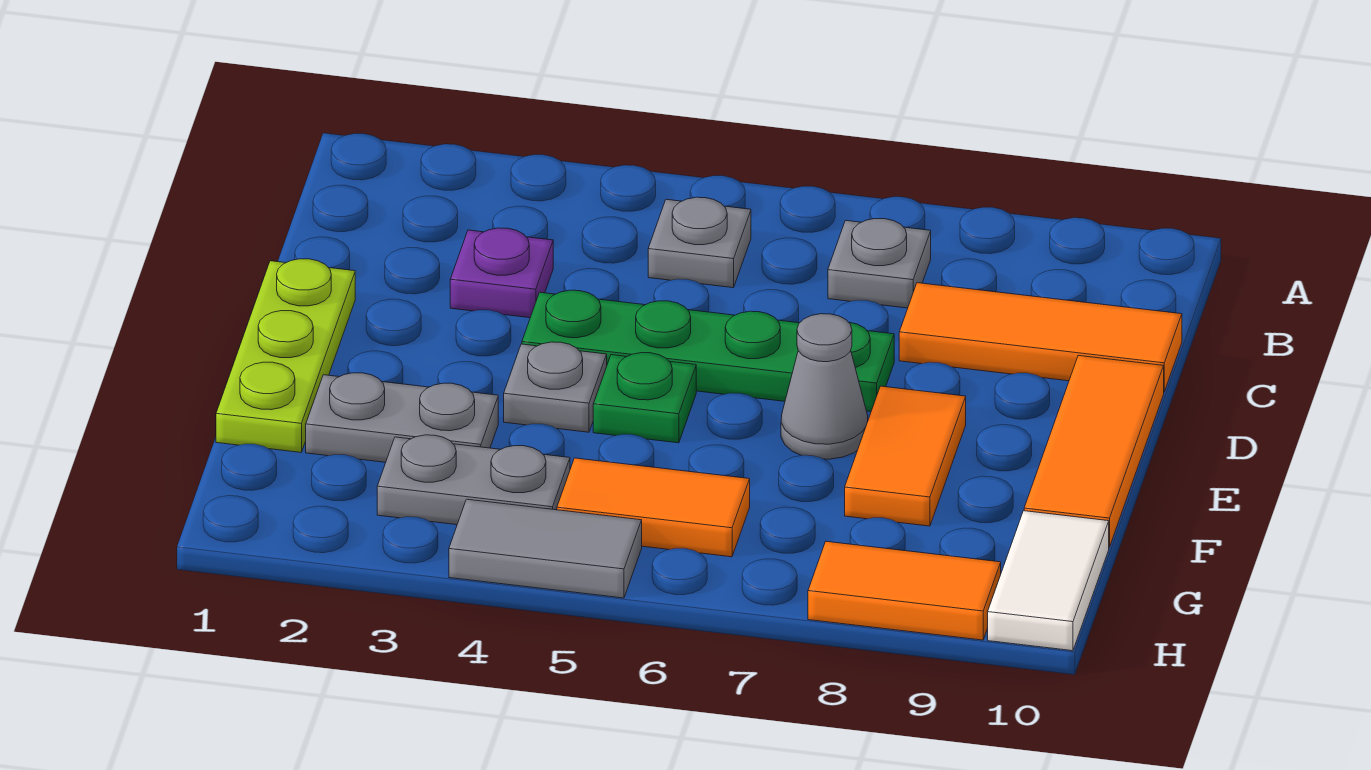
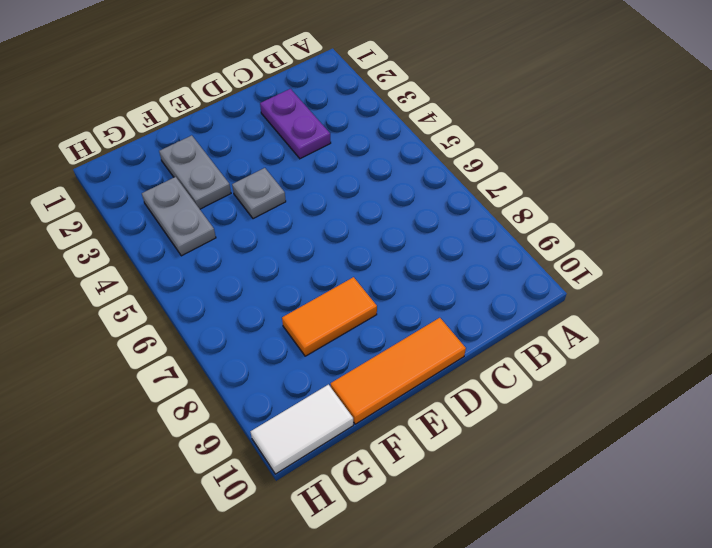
purple 1x2 plate [260,89,331,159] -> purple 1x1 plate [450,228,553,318]
none -> grey 1x1 plate [648,197,751,288]
none -> grey 1x1 plate [828,219,931,308]
none -> orange 1x3 tile [899,283,1182,392]

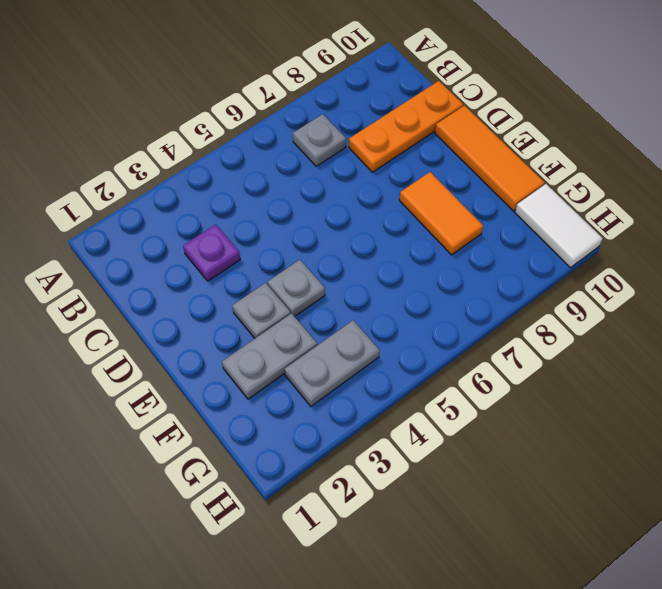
orange 1x3 plate [349,81,463,172] -> orange 1x3 tile [899,283,1182,392]
grey 1x1 plate [232,283,291,338] -> grey 1x1 plate moved to [648,197,751,288]
none -> lime 1x3 plate [216,259,355,452]
none -> green 1x4 plate [522,290,894,411]
none -> green 1x1 plate [593,353,696,443]

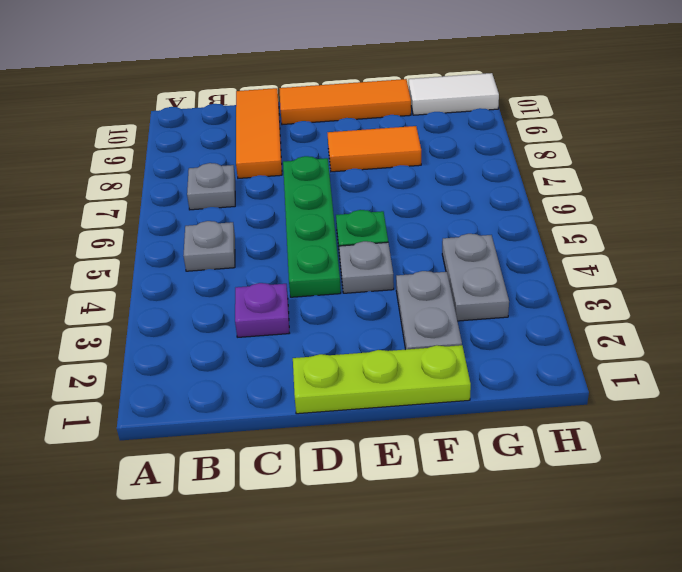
none -> grey 1x1 cone [781,314,868,459]
none -> orange 1x2 tile [557,458,750,557]
none -> grey 1x2 tile [449,499,642,598]

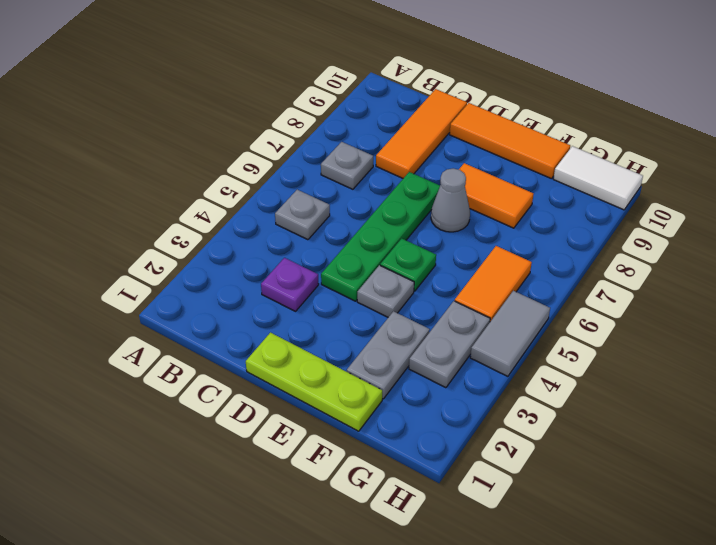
none -> orange 1x2 tile [808,541,1001,640]

